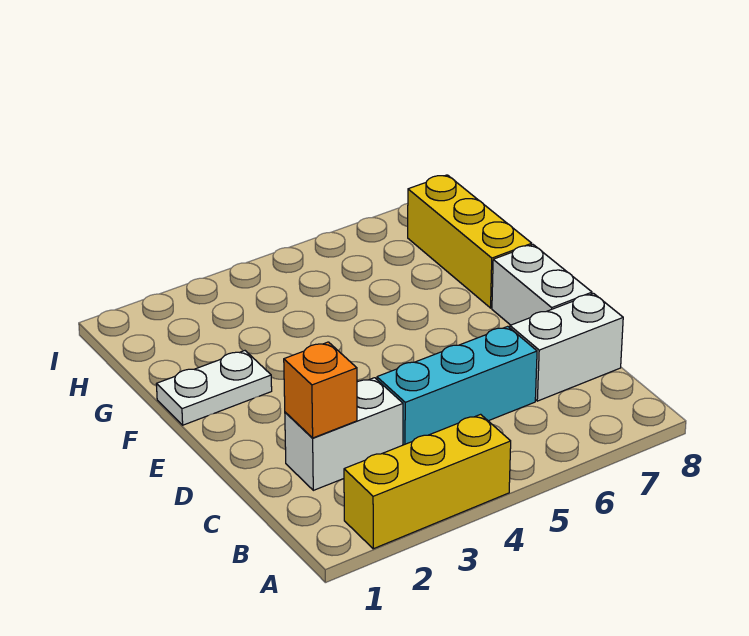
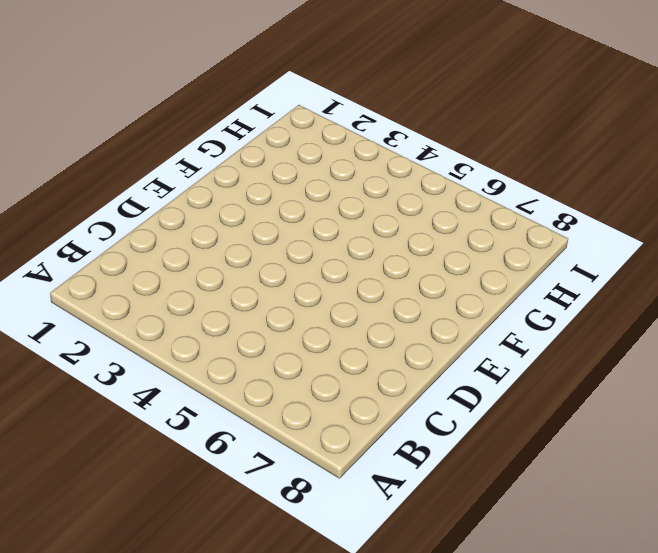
none -> yellow 1x3 brick [344,414,511,549]
none -> white 1x2 brick [285,378,403,490]

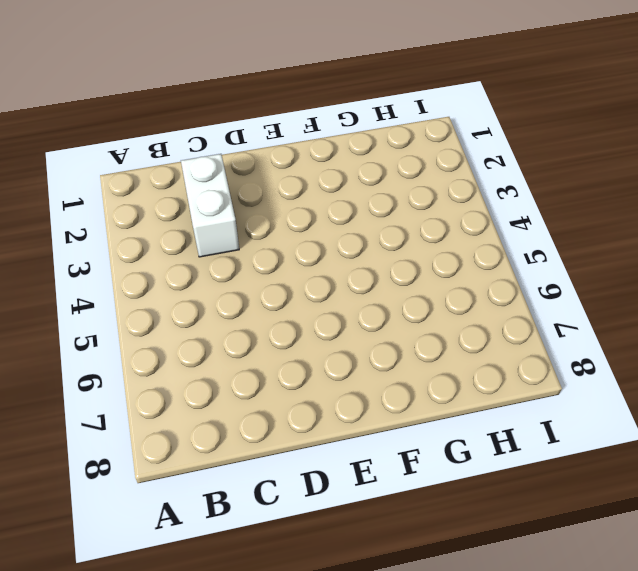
none -> yellow 1x3 brick [344,414,511,549]
none -> cyan 1x3 brick [377,326,537,445]

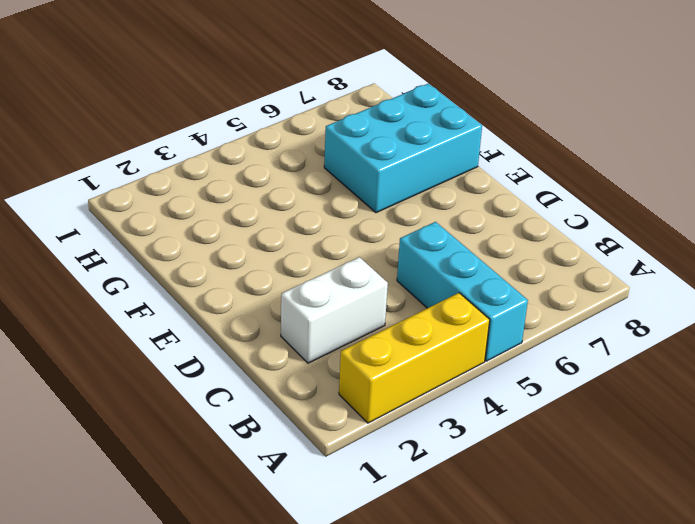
cyan 1x3 brick [397,222,528,361] -> cyan 1x3 brick turned to [377,326,537,445]
cyan 2x3 brick [324,84,482,213] -> yellow 1x3 brick [408,175,532,308]
none -> white 1x2 brick [510,294,623,401]
none -> white 1x2 brick [492,245,592,325]

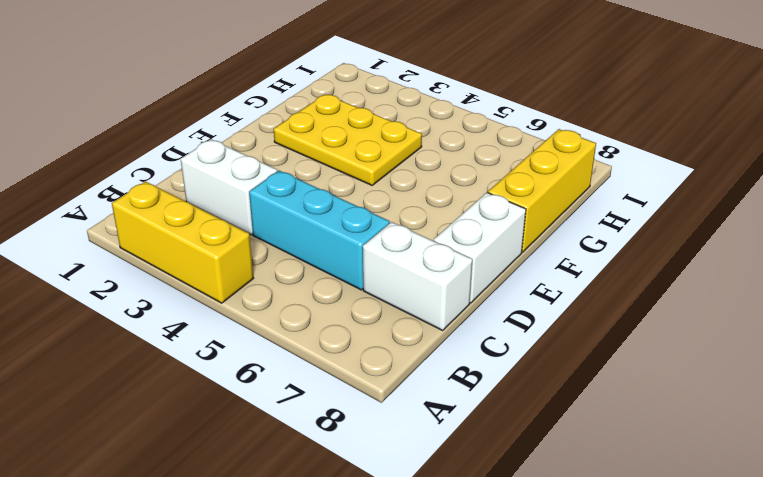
yellow 2x3 plate [274,94,422,185] -> white 1x2 plate [156,351,272,425]
none -> orange 1x1 brick [284,342,357,438]

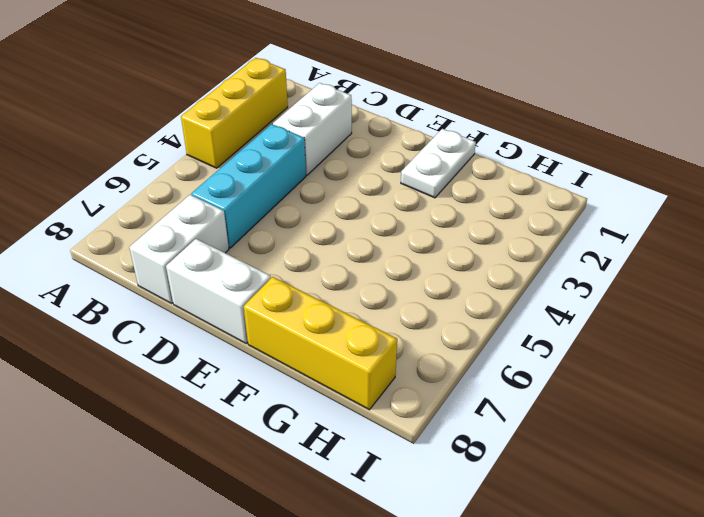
none -> orange 1x1 brick [284,342,357,438]

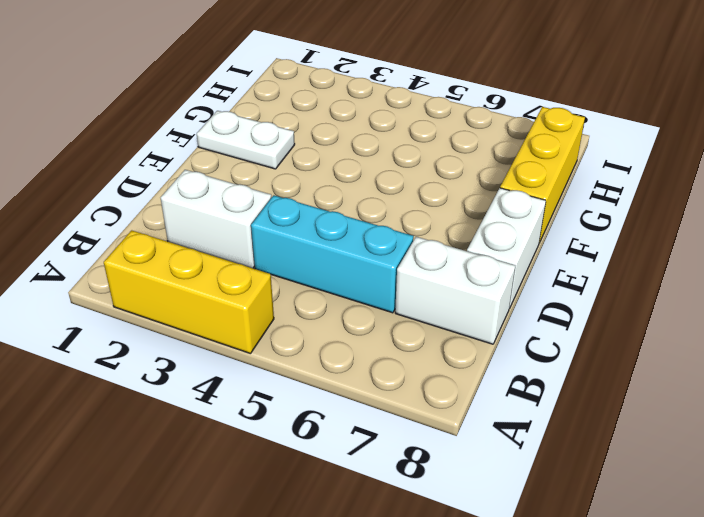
none -> orange 1x1 brick [284,342,357,438]

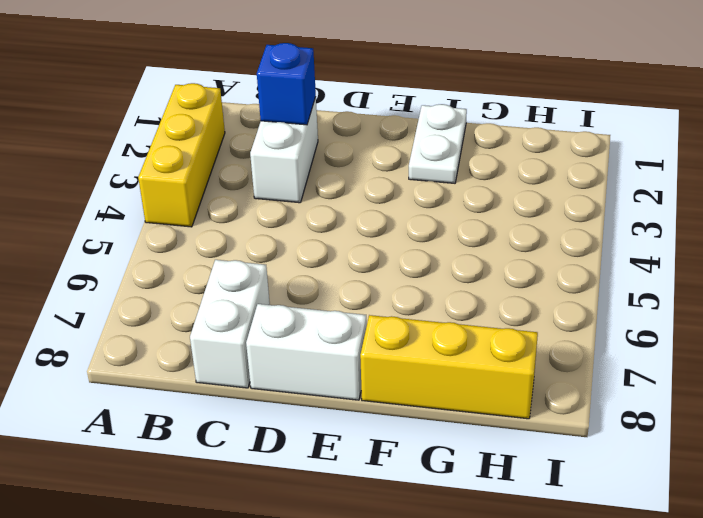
blue 1x1 brick [257,43,316,125] -> orange 1x1 brick [284,342,357,438]
none -> cyan 1x3 brick [377,326,537,445]

